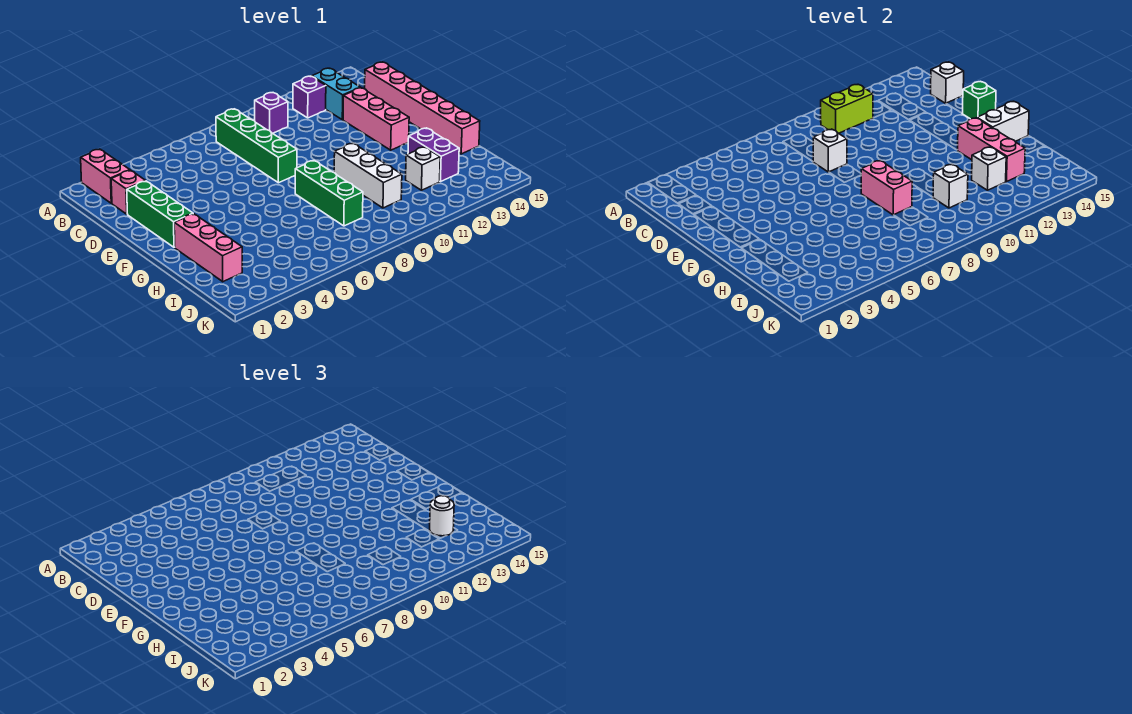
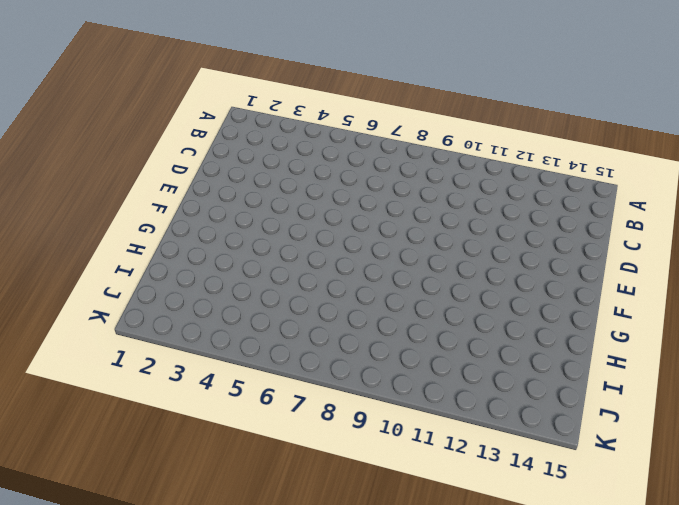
none -> pink 1x2 brick [81,149,130,203]
none -> green 1x4 brick [216,109,297,183]
none -> purple 1x1 brick [255,93,288,133]

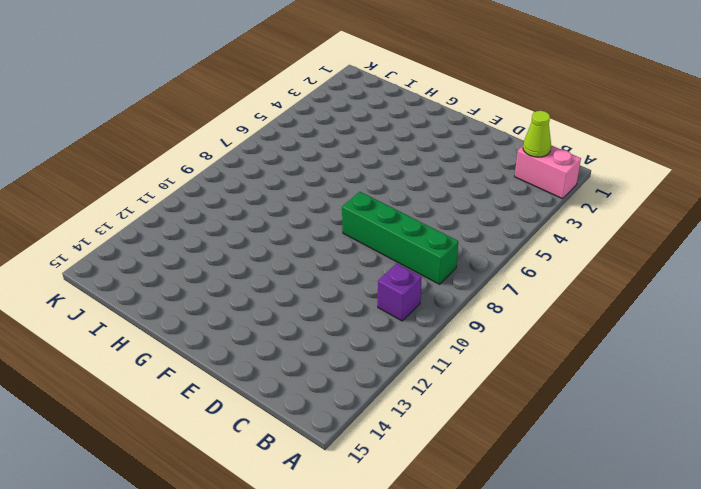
lime 1x1 cone [523,111,551,157] -> none
none -> purple 1x1 brick [293,76,326,118]
none -> cyan 1x2 brick [312,68,361,120]
none -> pink 1x1 brick [111,170,145,214]

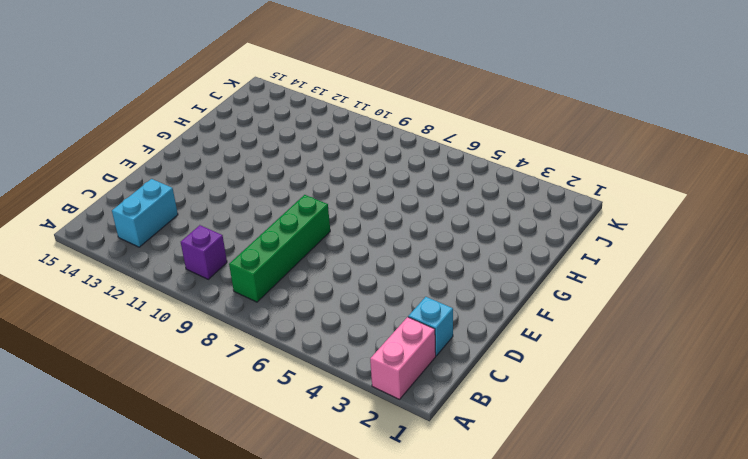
cyan 1x1 brick [408,297,453,356] -> pink 1x1 brick [111,170,145,214]
none -> purple 1x1 brick [293,76,326,118]
none -> pink 1x6 brick [365,62,480,154]
none -> green 1x3 brick [127,181,193,247]

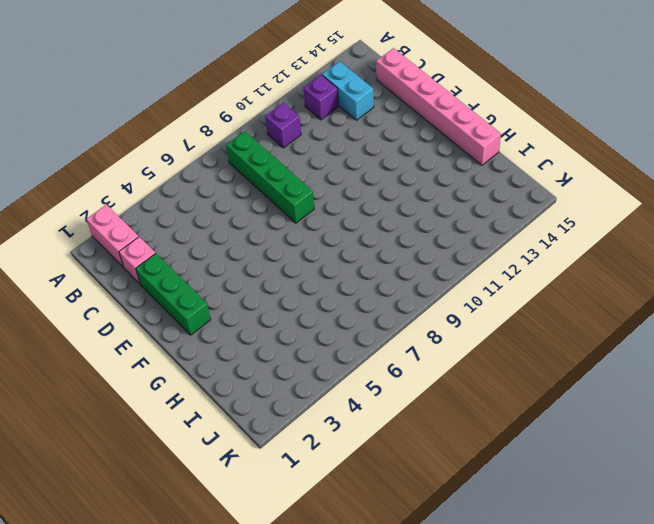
none -> pink 1x3 brick [343,88,409,150]
none -> pink 1x3 brick [174,214,242,282]
none -> green 1x3 brick [295,161,363,226]

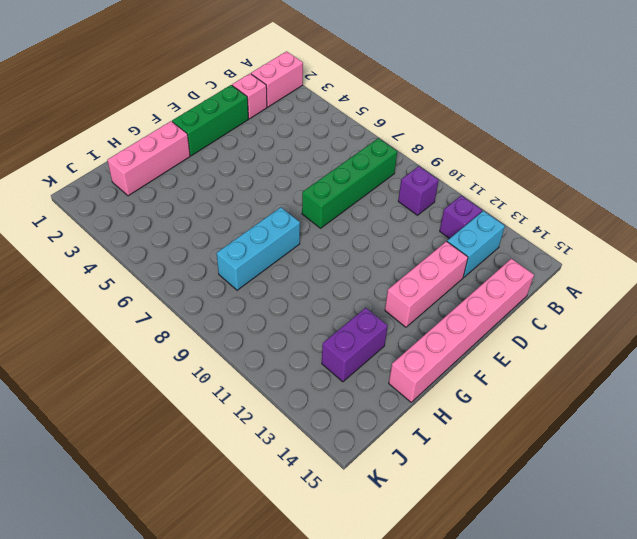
cyan 1x3 brick [217,207,300,290] -> green 1x3 brick [295,161,363,226]
none -> white 1x3 brick [334,143,402,208]
none -> white 1x1 brick [406,147,440,190]
none -> lime 1x2 brick [821,85,873,133]

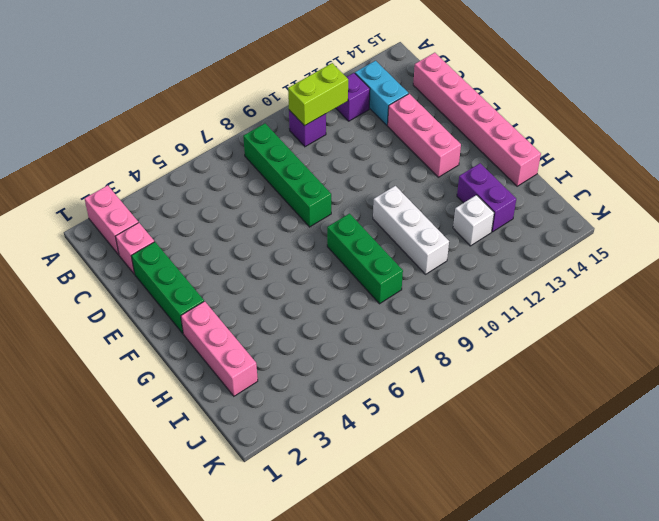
none -> white 1x1 brick [931,62,964,103]
none -> white 1x1 brick [813,129,847,172]
none -> green 1x1 brick [962,82,996,119]

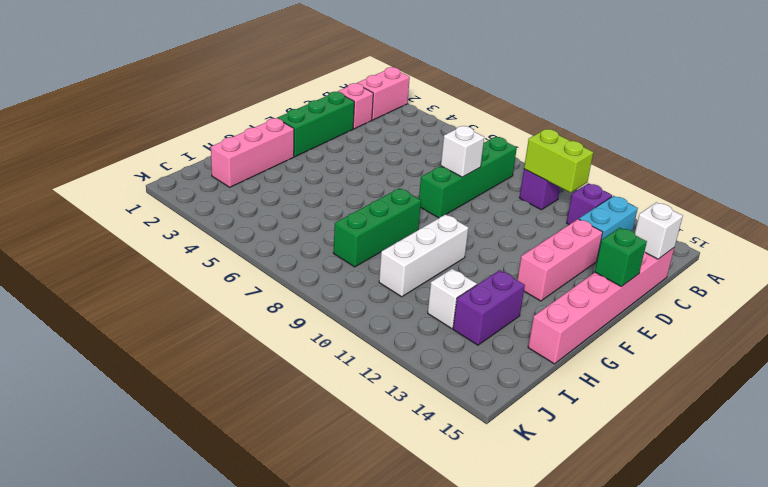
none -> pink 1x2 brick [861,161,912,215]
none -> pink 1x3 brick [958,118,1025,182]
none -> white 1x2 brick [977,101,1029,141]

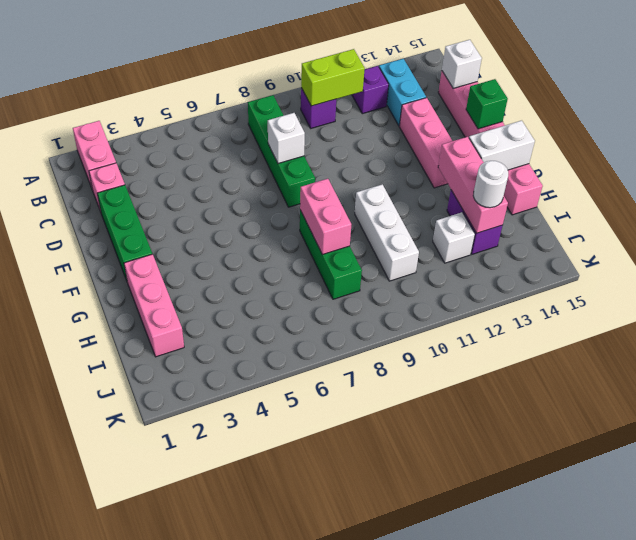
none -> white 1x1 brick [933,164,968,208]
none -> white 1x1 brick [972,147,1006,190]

